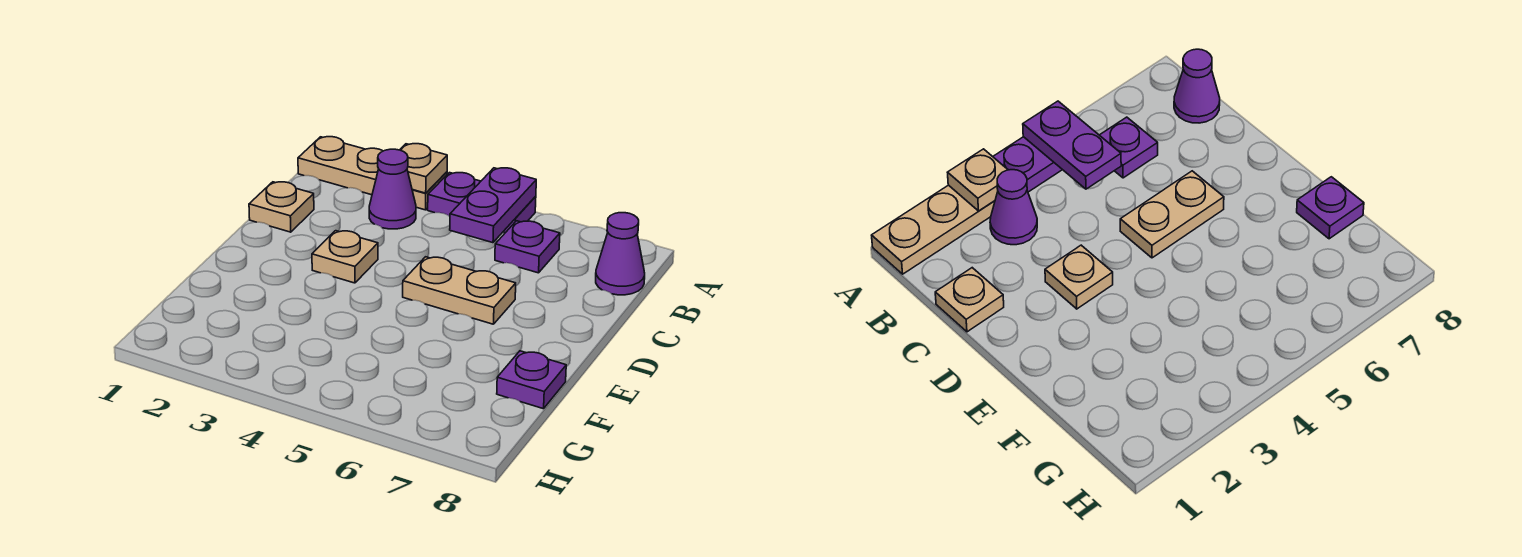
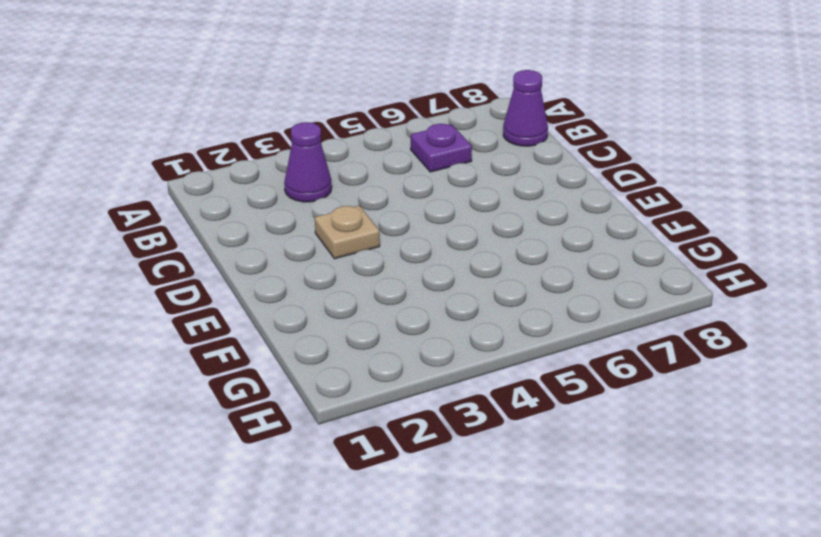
none -> tan 1x3 plate [298,137,447,210]
none -> purple 1x2 plate [428,173,536,233]

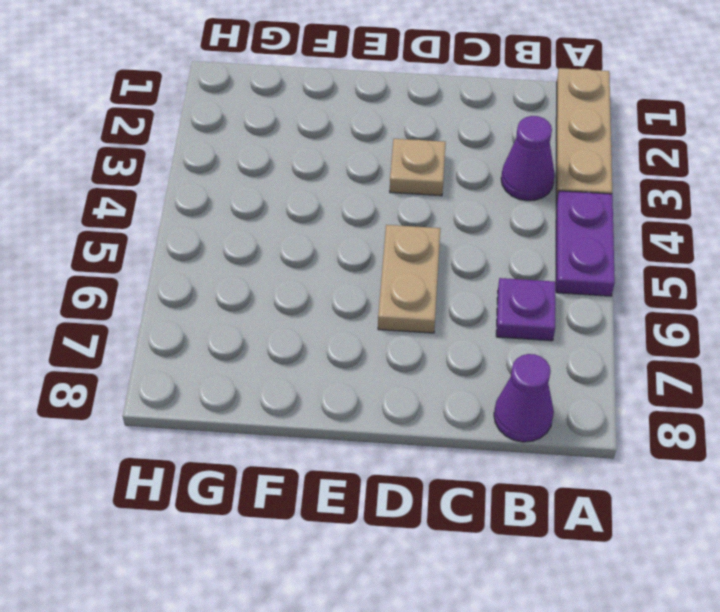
none -> tan 1x1 plate [249,182,314,232]
none -> purple 1x1 plate [497,351,566,409]

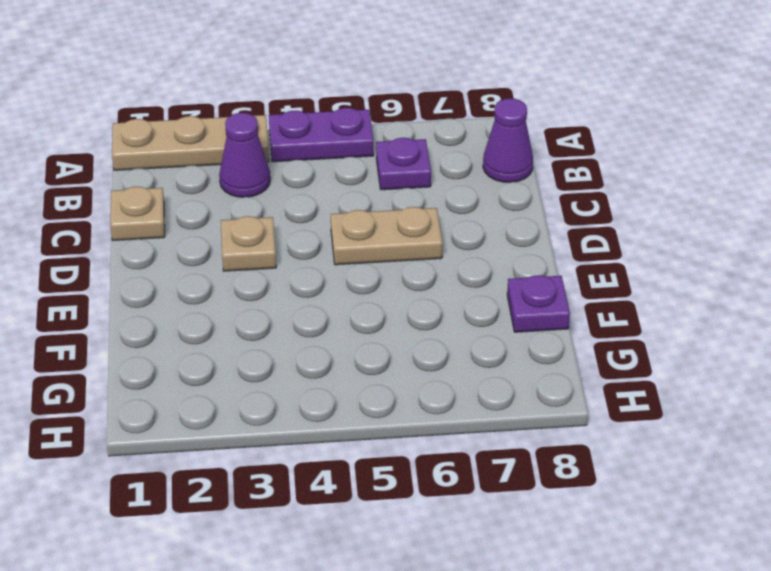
none -> tan 1x1 plate [400,144,447,193]
none -> purple 1x2 plate [450,168,536,243]

